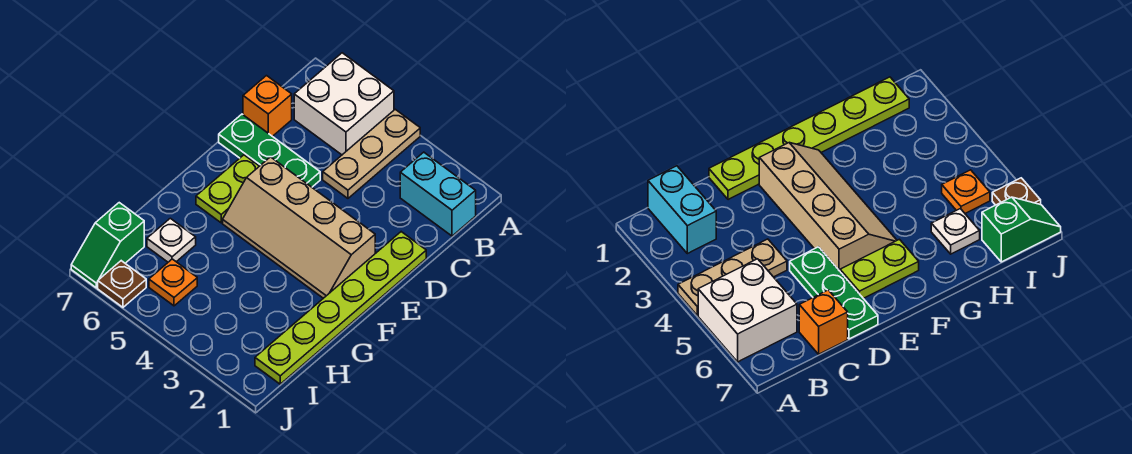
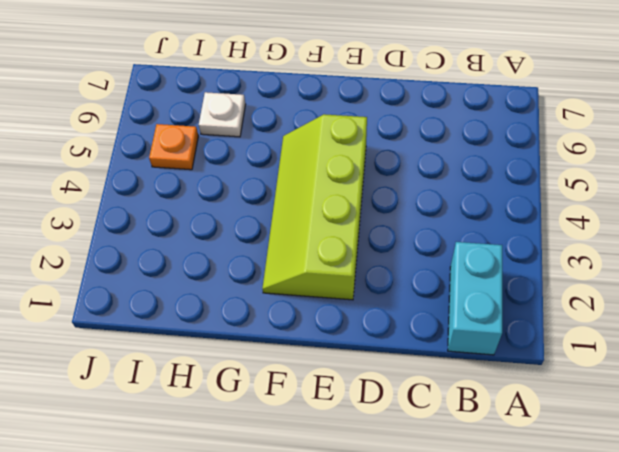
lime 2x4 slope [262,114,367,300] -> tan 2x4 slope [223,157,375,298]
none -> tan 1x3 plate [323,109,420,198]
none -> white 2x2 brick [294,53,394,155]
none -> orange 1x1 brick [243,76,292,137]

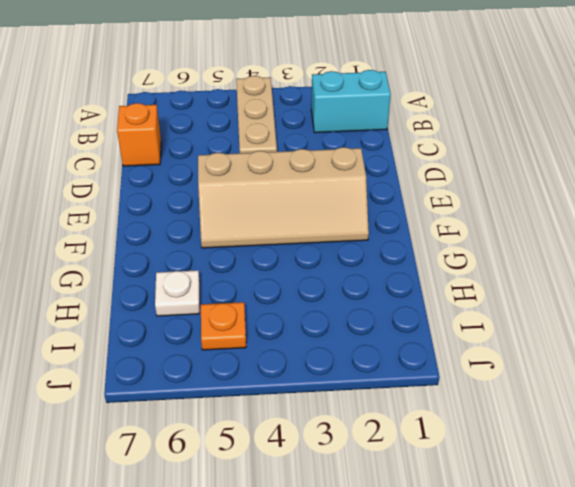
none -> white 2x2 brick [294,53,394,155]
none -> lime 1x6 plate [255,232,426,384]
none -> green 1x3 plate [219,114,320,187]

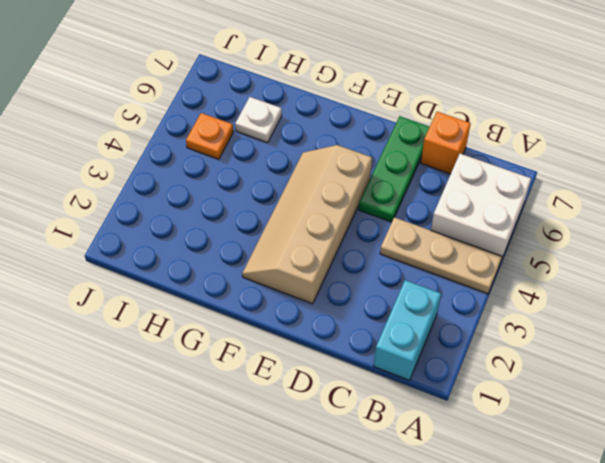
none -> lime 1x6 plate [255,232,426,384]
none -> lime 1x2 plate [196,155,259,223]
none -> green 1x2 slope [71,203,144,288]

